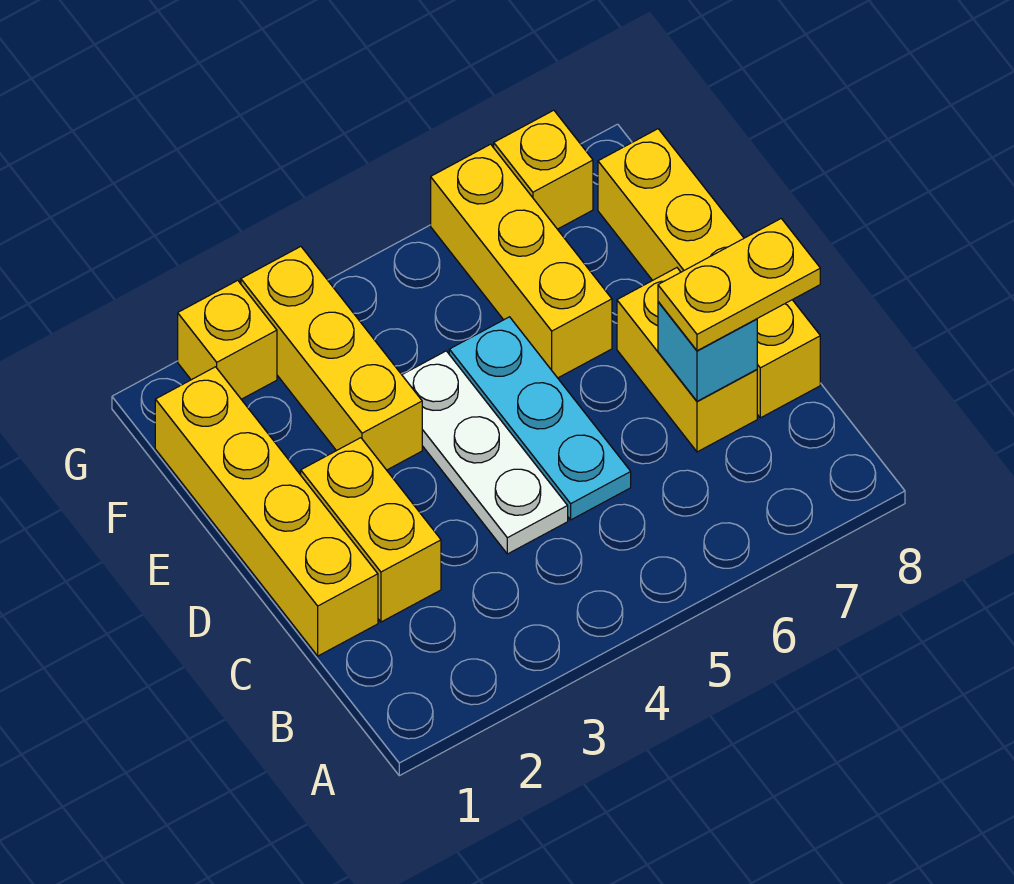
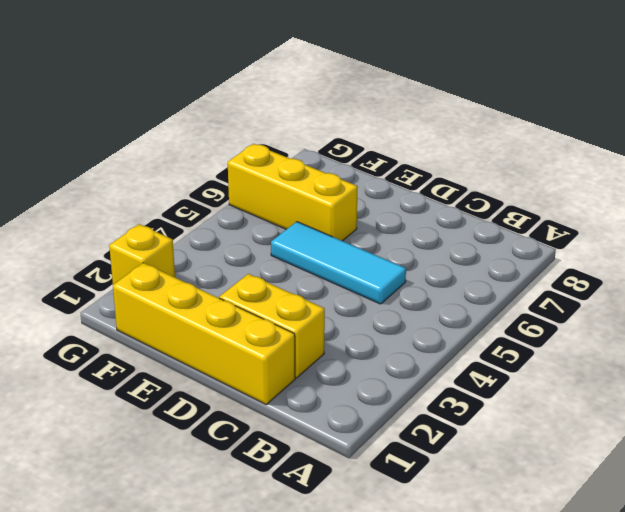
cyan 1x3 tile [271,222,406,304] -> cyan 1x3 plate [449,317,631,520]
none -> white 1x3 plate [402,351,568,554]
none -> yellow 1x2 brick [617,268,757,452]
none -> yellow 1x4 brick [598,129,820,418]

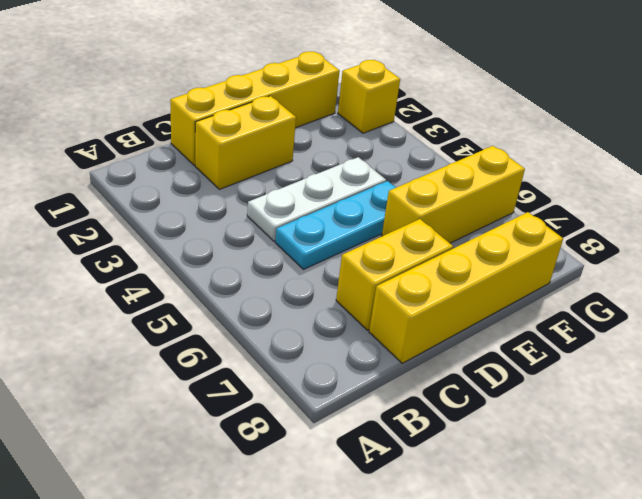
none -> yellow 1x3 brick [241,247,422,470]
none -> yellow 1x1 brick [494,110,593,229]
none -> cyan 1x1 brick [658,302,757,401]

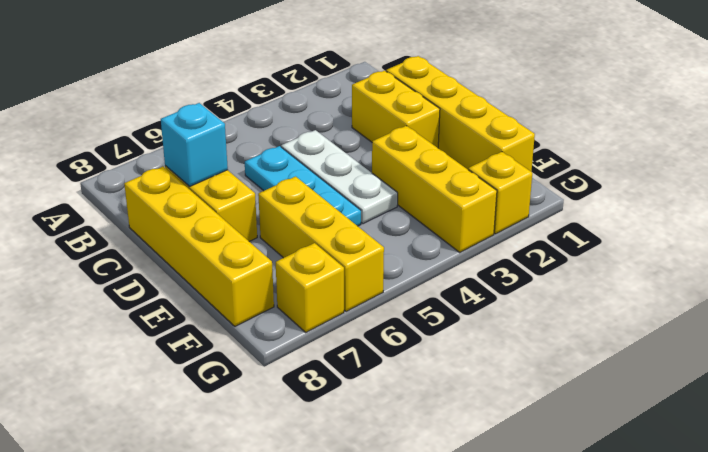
none -> yellow 1x2 plate [658,219,820,351]

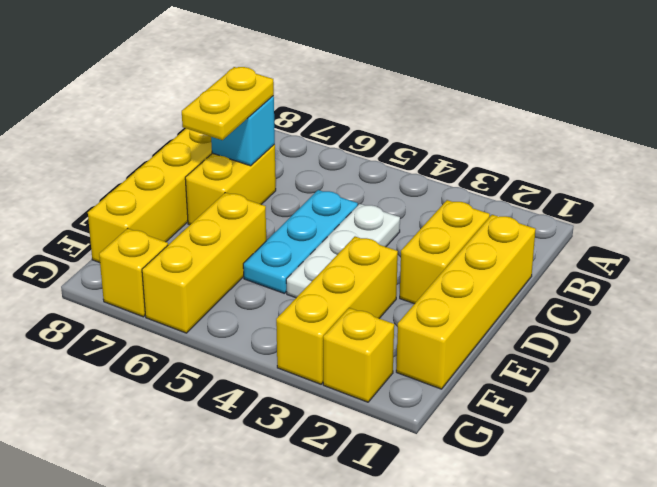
yellow 1x2 plate [182,67,274,140] -> yellow 1x2 plate turned to [658,219,820,351]

